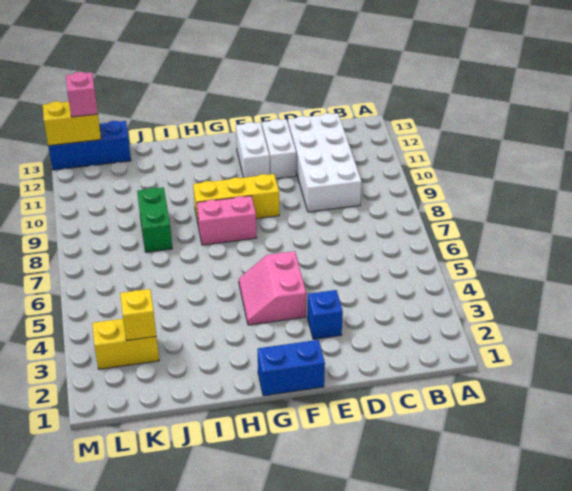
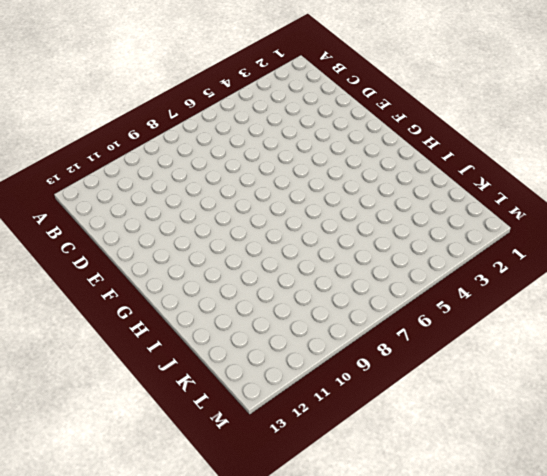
none -> white 2x4 brick [288,113,362,212]
none -> blue 1x1 brick [308,290,343,339]
none -> white 1x2 brick [262,119,296,179]

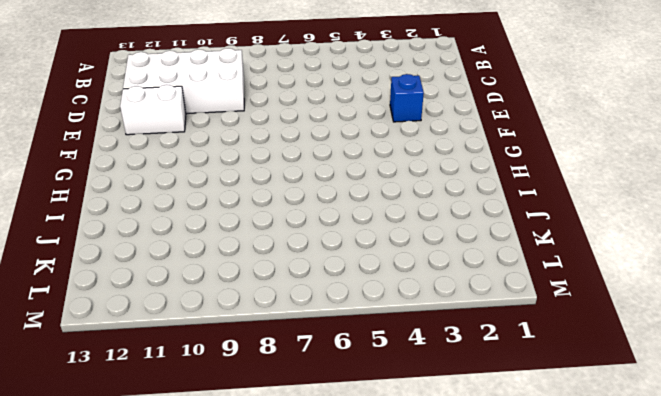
none -> blue 1x2 brick [257,340,325,396]
none -> pink 2x2 slope [239,251,306,325]
none -> yellow 1x3 brick [193,174,279,222]

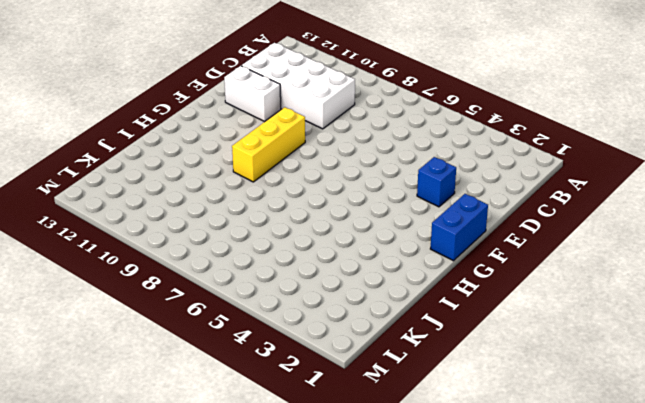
none -> pink 2x2 slope [239,251,306,325]
none -> white 1x2 brick [236,122,270,178]
none -> pink 1x2 brick [197,196,257,245]

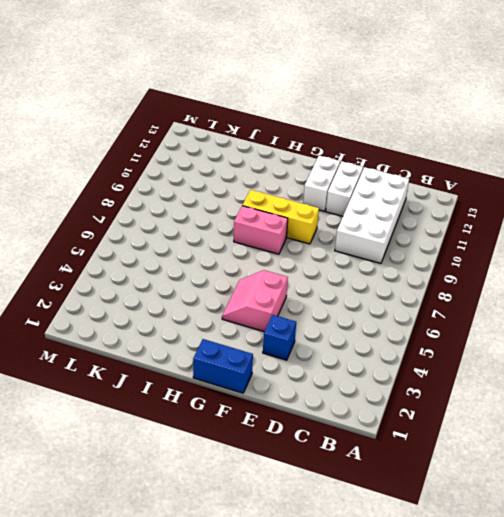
none -> green 1x2 brick [137,187,172,252]
none -> yellow 1x2 brick [92,319,159,369]
none -> blue 1x3 brick [48,121,131,170]

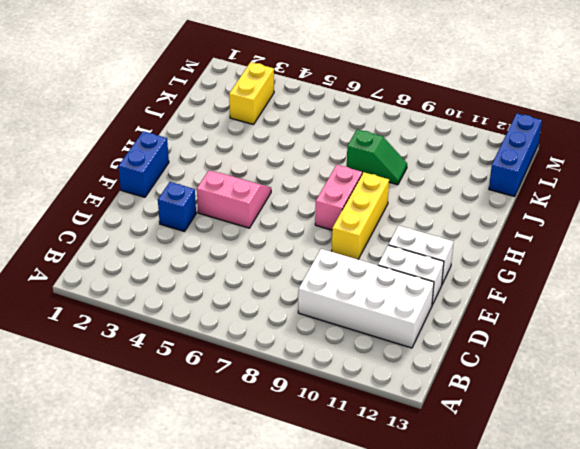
green 1x2 slope [347,129,407,185] -> green 1x2 brick [137,187,172,252]
none -> yellow 1x1 brick [120,289,156,341]
none -> yellow 1x2 brick [43,101,101,146]
none -> pink 1x1 brick [66,72,98,117]

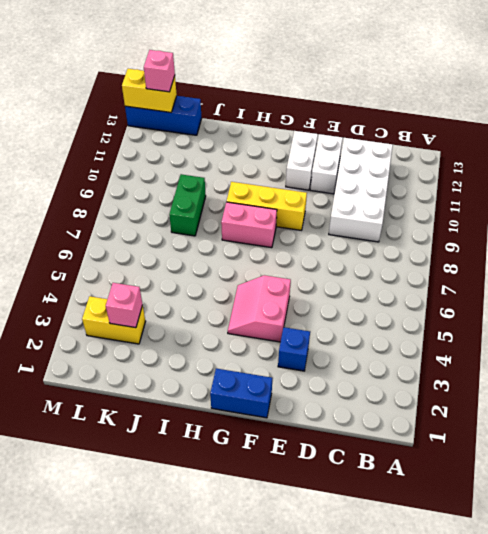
pink 1x1 brick [106,283,143,328] -> yellow 1x1 brick [120,289,156,341]

